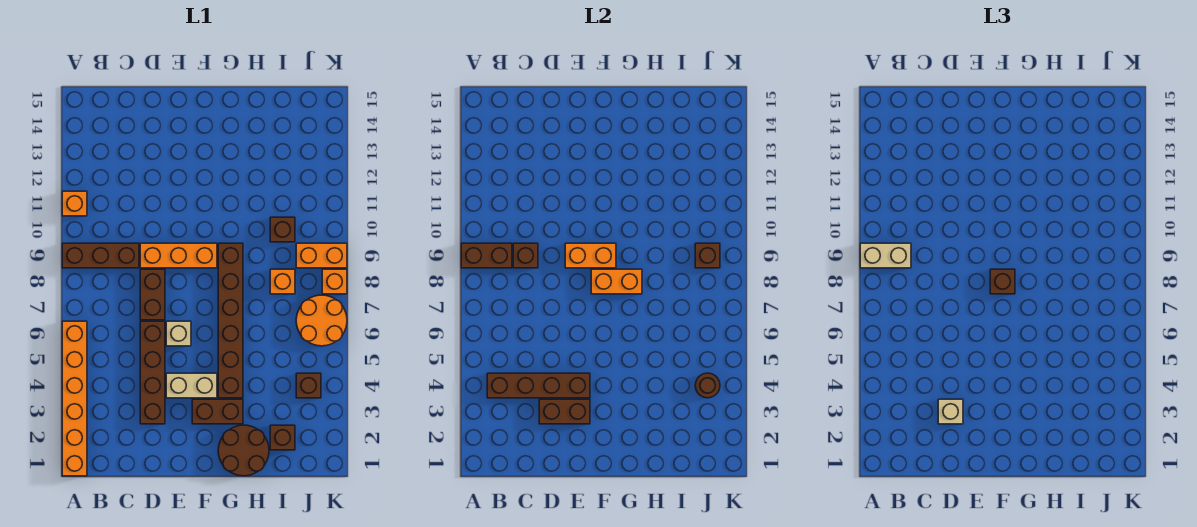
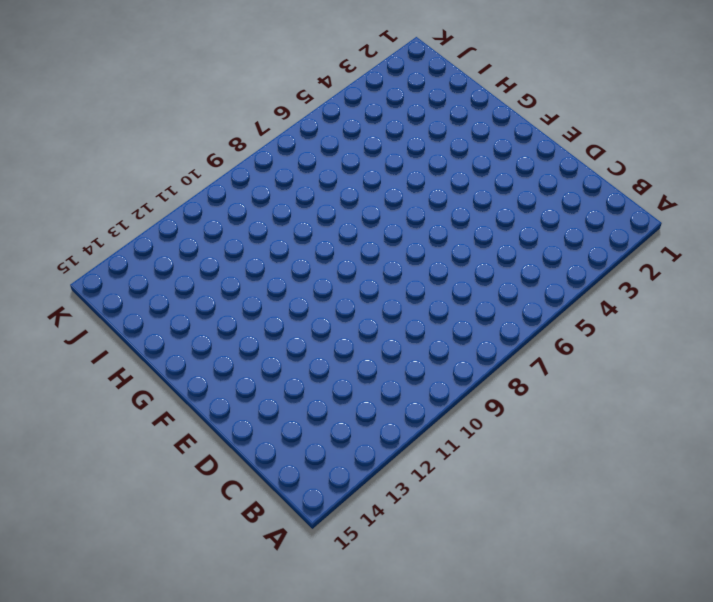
none -> orange 1x6 brick [62,321,87,476]
none -> brown 1x3 brick [62,243,139,268]
none -> orange 1x1 brick [62,191,87,216]

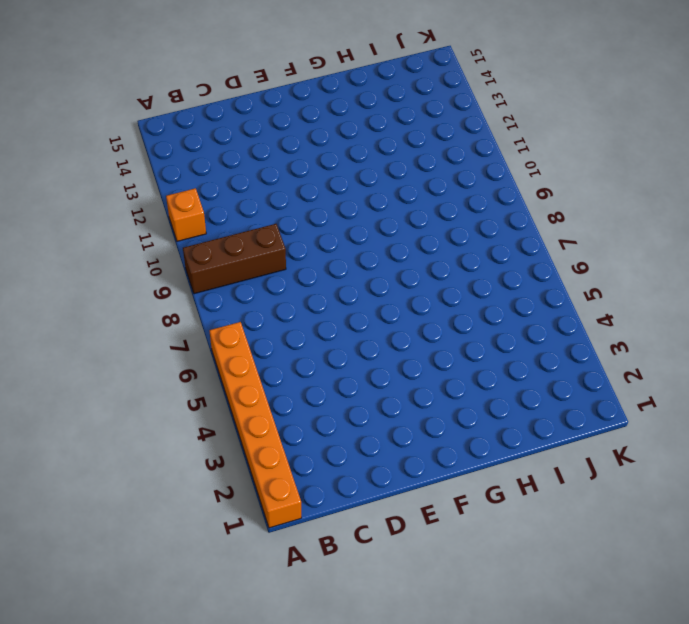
none -> brown 1x4 brick [140,321,165,424]
none -> brown 1x2 brick [140,269,165,320]
none -> orange 1x3 brick [140,243,217,268]

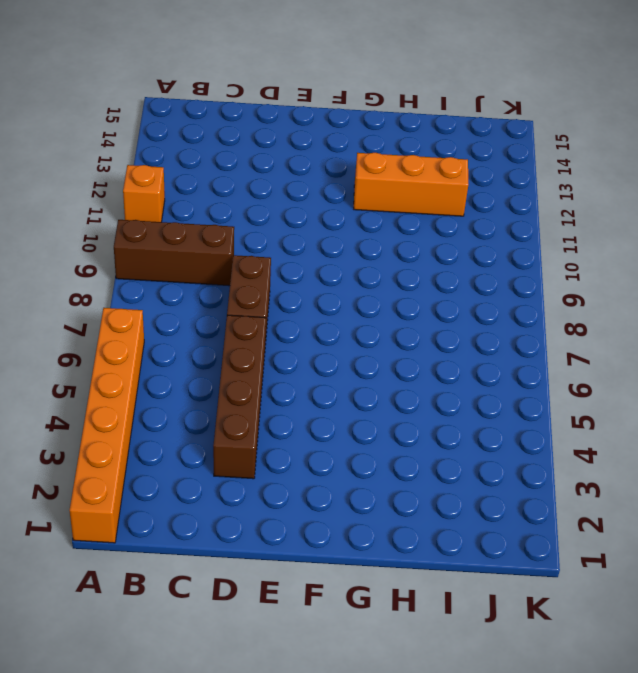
orange 1x3 brick [354,153,468,216] -> orange 1x3 brick moved to [140,243,217,268]
none -> tan 1x2 brick [166,373,217,398]
none -> tan 1x1 brick [166,321,191,346]
none -> brown 1x2 brick [192,399,243,424]

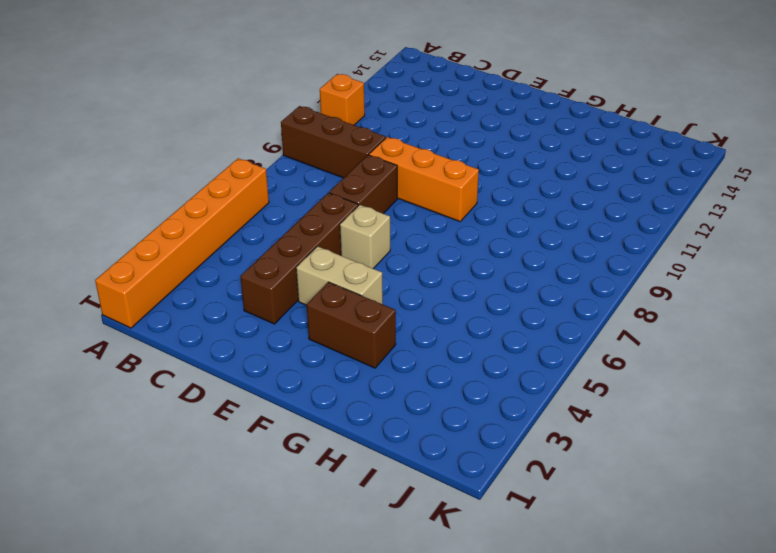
none -> brown 2x2 round brick [218,425,269,476]
none -> brown 1x6 brick [218,243,243,398]
none -> brown 1x1 brick [270,425,295,450]

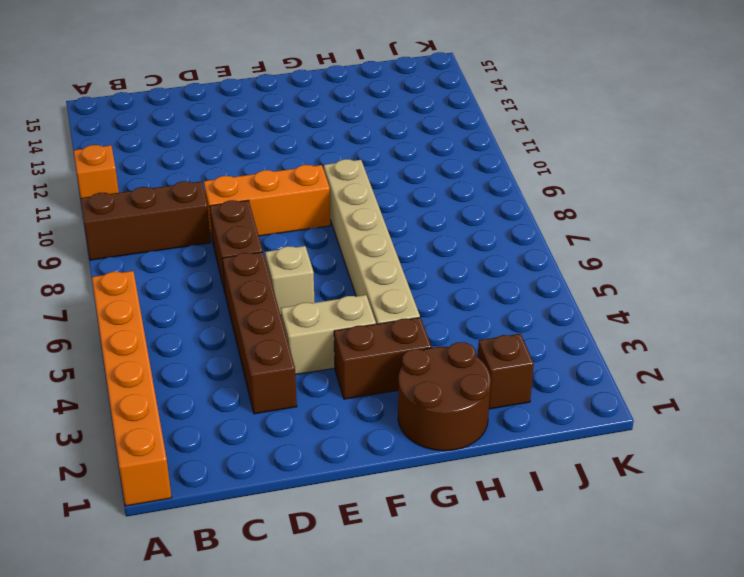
tan 1x6 brick [324,159,420,324] -> brown 1x6 brick [218,243,243,398]
none -> orange 1x1 brick [270,269,295,294]
none -> brown 1x1 brick [270,217,295,242]
none -> brown 1x1 brick [296,373,321,398]

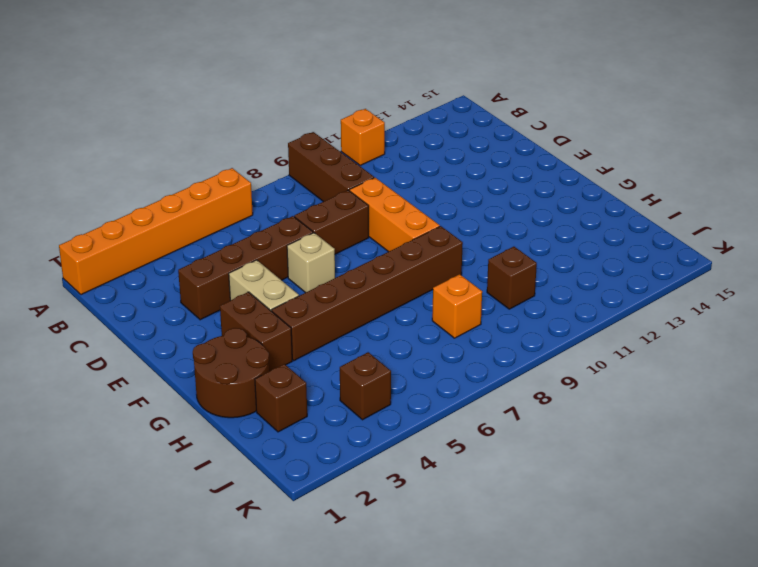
none -> orange 2x2 round brick [296,295,347,346]
none -> orange 1x2 brick [296,243,347,268]
none -> orange 1x1 brick [322,269,347,294]

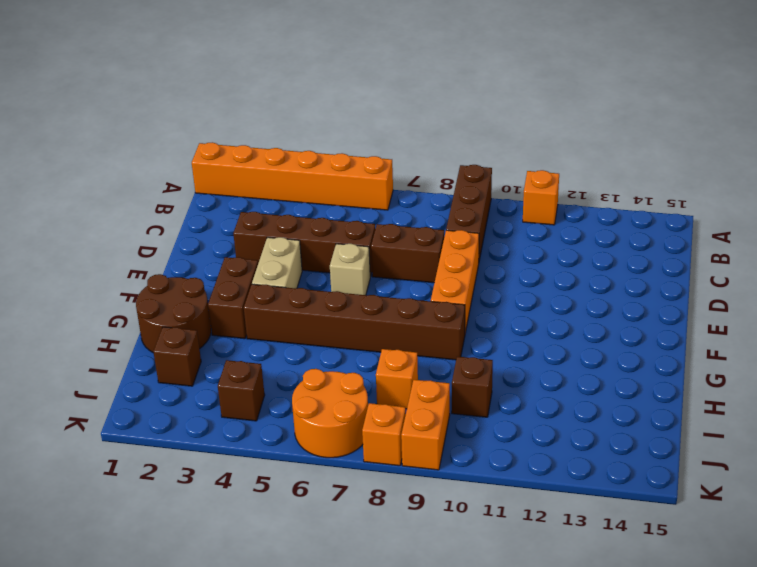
none -> brown 1x2 brick [461,243,512,268]
none -> brown 1x4 brick [487,373,590,398]
none -> brown 1x1 brick [513,243,538,268]

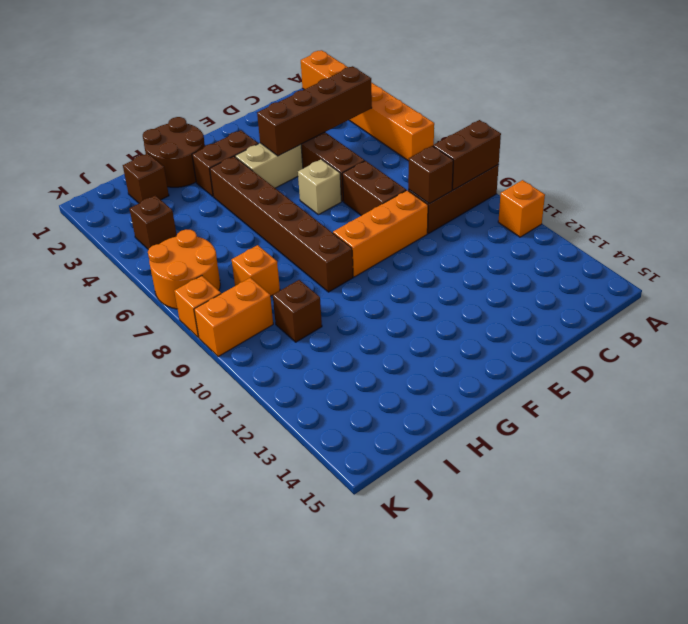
none -> brown 1x2 brick [539,399,590,424]
none -> orange 1x2 brick [565,243,616,268]
none -> orange 1x2 brick [591,269,642,294]

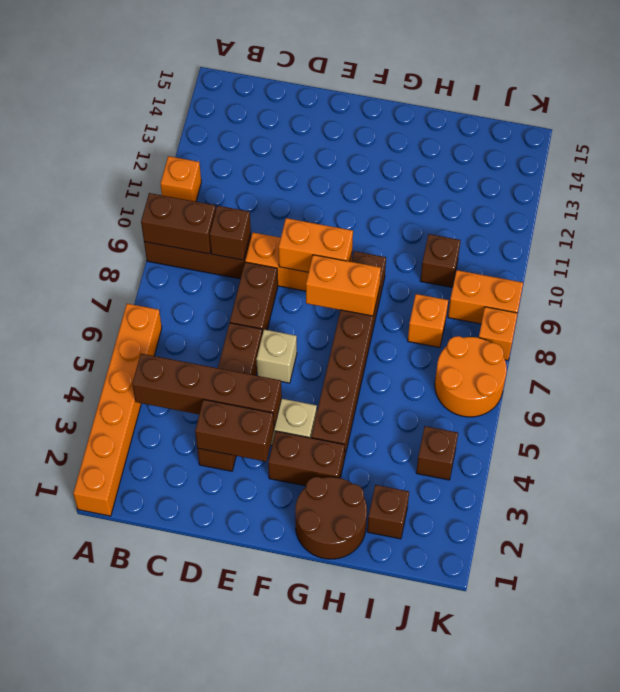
none -> brown 1x1 round brick [695,373,720,398]
none -> brown 1x1 brick [695,243,720,268]
none -> tan 1x2 brick [860,243,911,268]

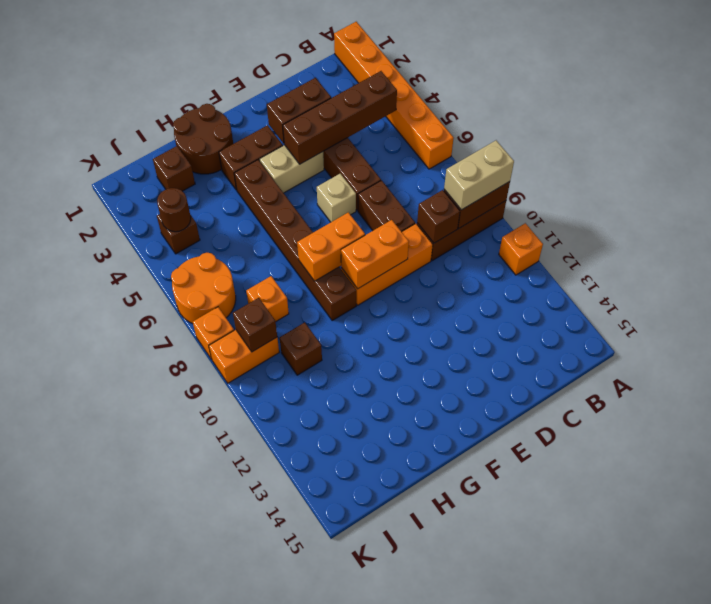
none -> tan 1x1 brick [938,399,963,424]
none -> brown 1x1 brick [990,269,1015,294]

